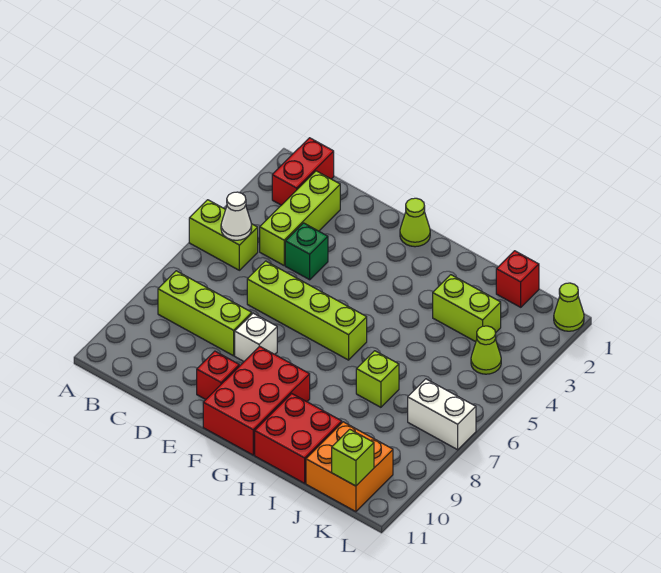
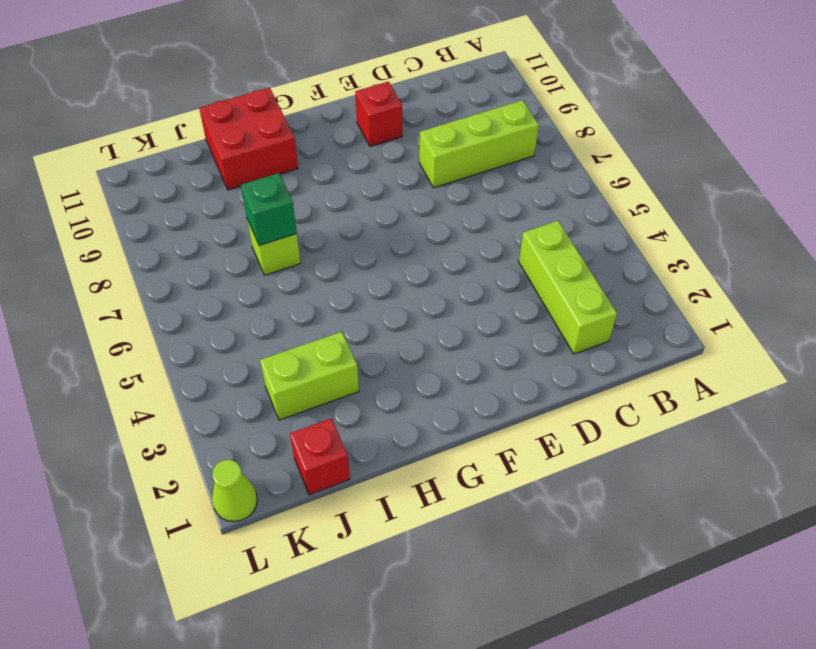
green 1x1 brick [241,173,297,246] -> green 1x1 brick moved to [285,223,328,280]
none -> lime 1x2 brick [189,200,258,270]
none -> red 1x2 brick [272,138,334,205]
none -> lime 1x4 brick [247,261,367,360]

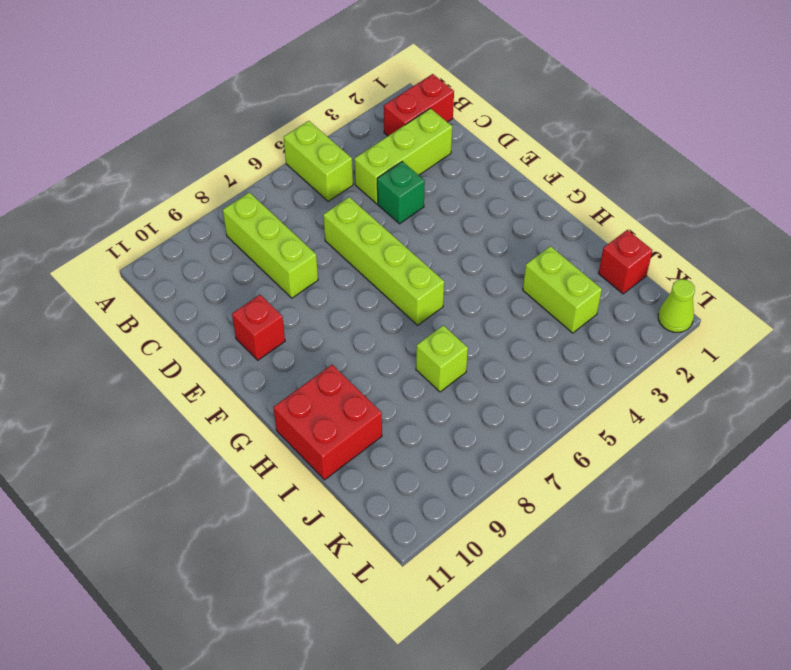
none -> white 1x1 brick [235,313,277,361]
none -> lime 1x1 cone [400,198,430,247]
none -> red 2x3 brick [203,346,310,455]

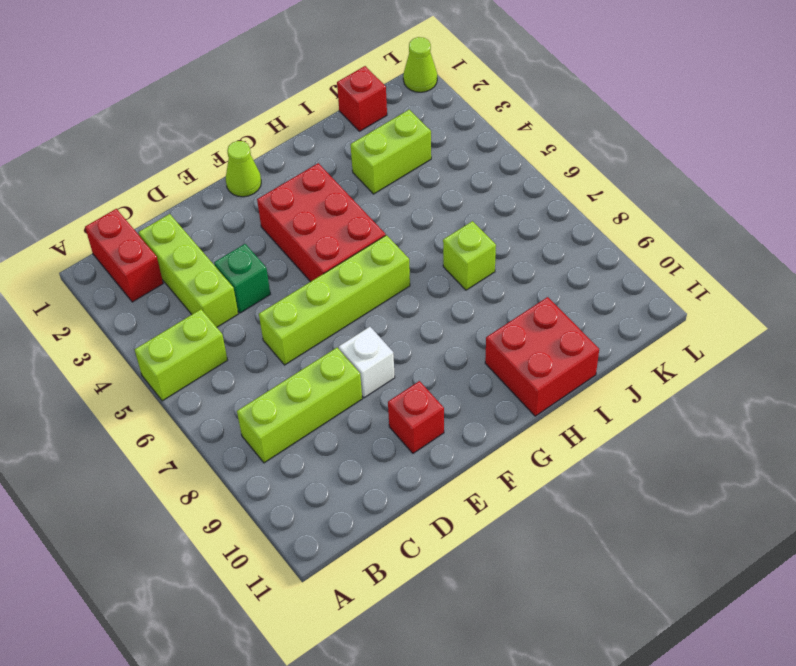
red 2x3 brick [257,163,386,282] -> red 2x3 brick moved to [203,346,310,455]
none -> orange 2x2 brick [306,422,393,512]
none -> lime 1x1 cone [471,326,501,374]
none -> white 1x2 brick [408,379,476,450]

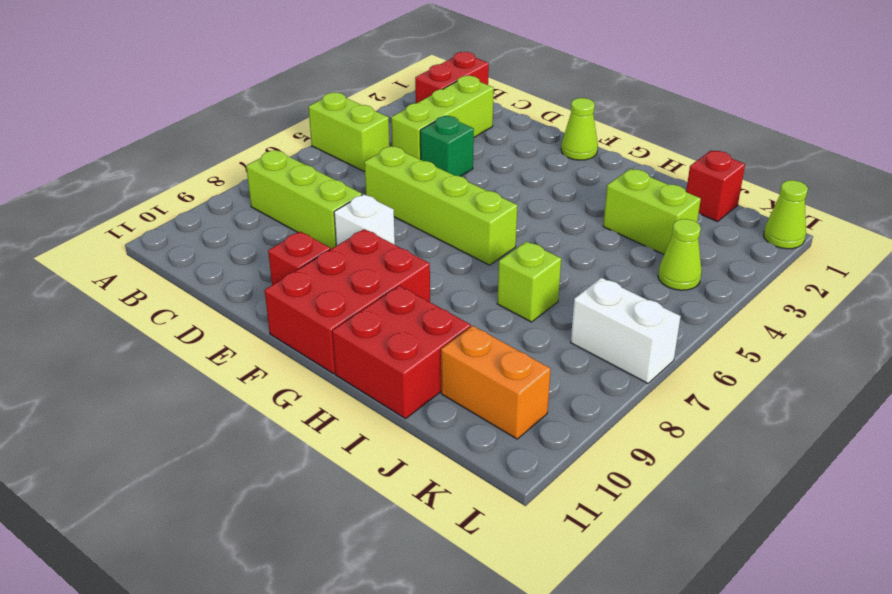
orange 1x2 brick [441,326,551,439] -> orange 2x2 brick [306,422,393,512]
none -> white 1x1 cone [221,192,252,240]
none -> lime 1x1 brick [332,429,374,486]

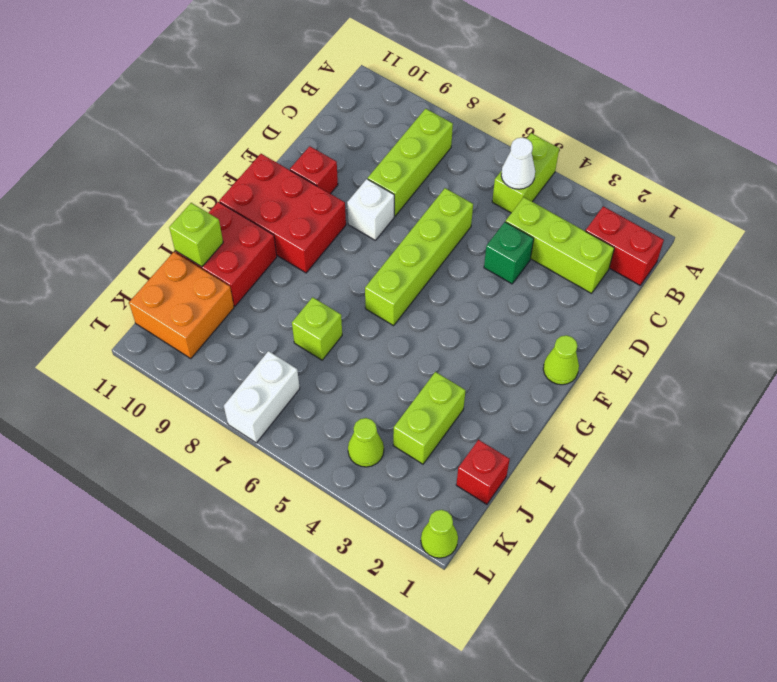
lime 1x1 brick [169,203,223,267] -> lime 1x1 brick moved to [332,429,374,486]

